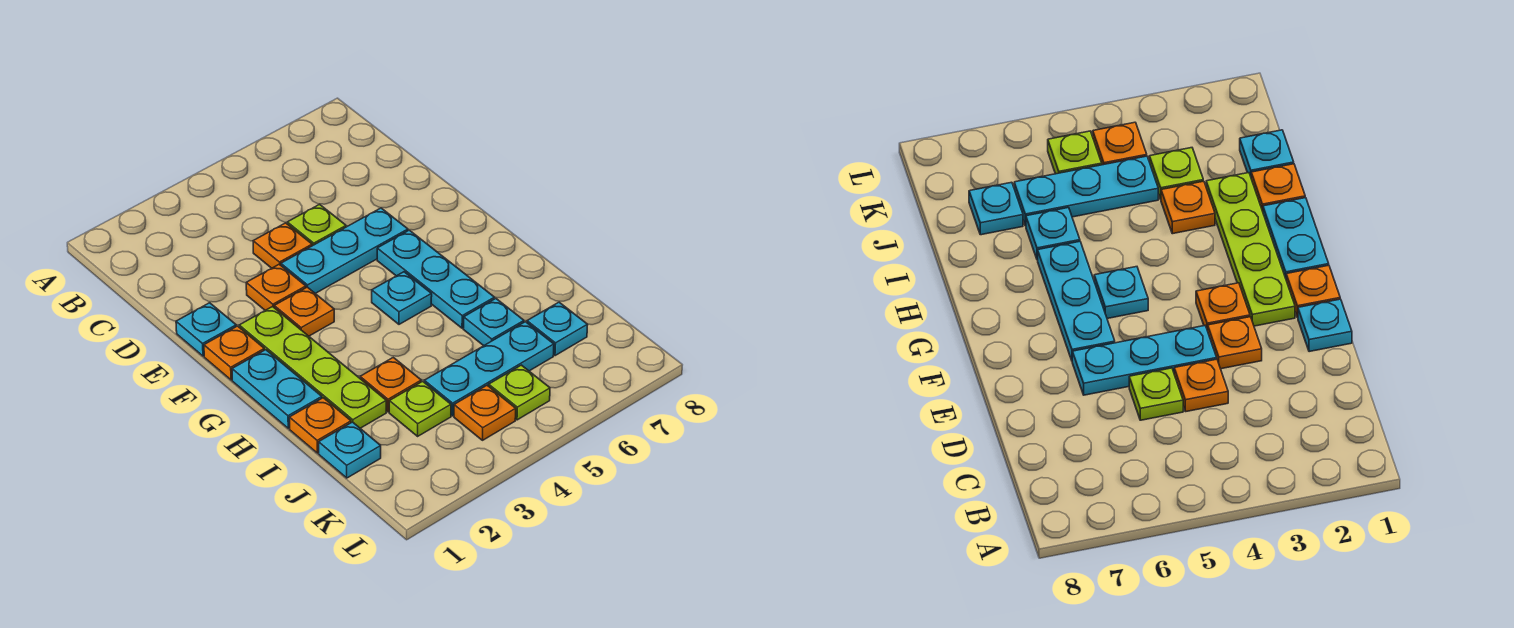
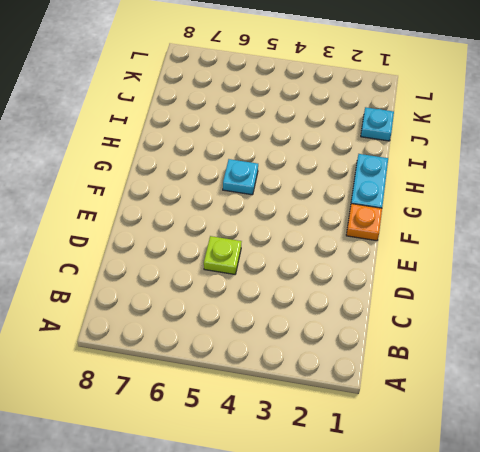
none -> orange 1x1 plate [253,223,312,268]
none -> cyan 1x1 plate [176,303,236,356]
none -> orange 1x1 plate [246,264,306,310]

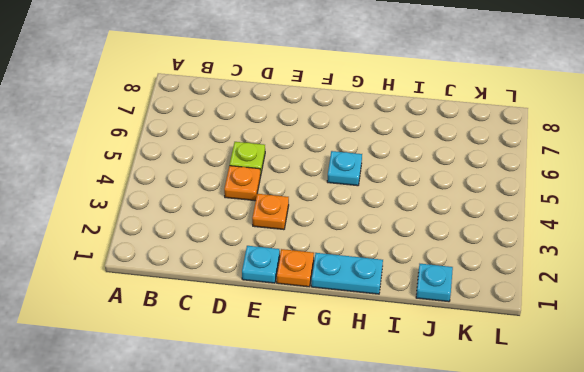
none -> cyan 1x3 plate [281,208,408,294]
none -> lime 1x4 plate [239,307,386,428]
none -> orange 1x1 plate [274,287,334,336]

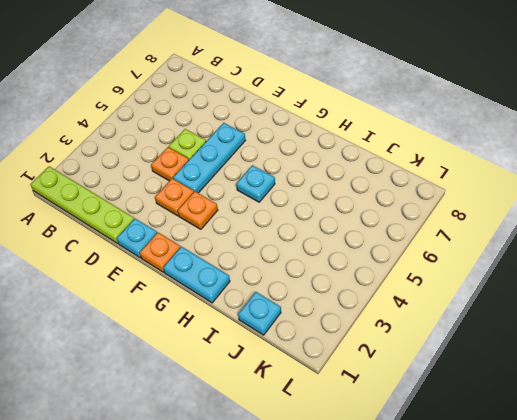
lime 1x4 plate [30,166,134,243] -> lime 1x4 plate moved to [239,307,386,428]
none -> cyan 1x3 plate [377,230,495,328]
none -> orange 1x1 plate [289,398,351,453]
none -> orange 1x1 plate [360,357,421,412]

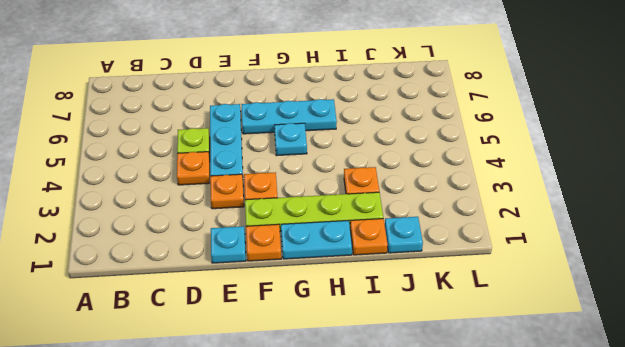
none -> cyan 1x1 plate [463,299,524,346]
none -> lime 1x1 plate [389,381,451,436]
none -> cyan 1x3 plate [424,322,554,416]

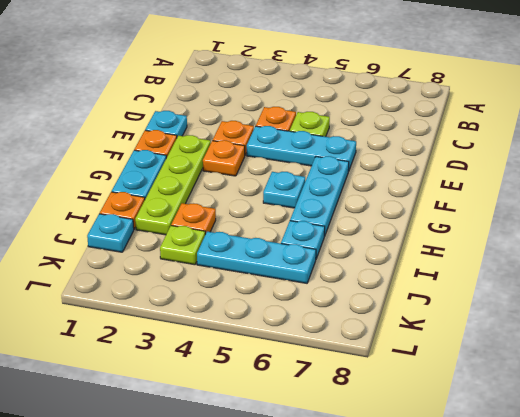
none -> cyan 1x1 plate [527,302,588,356]
none -> orange 1x1 plate [454,385,516,440]
none -> lime 1x1 plate [489,365,550,420]

